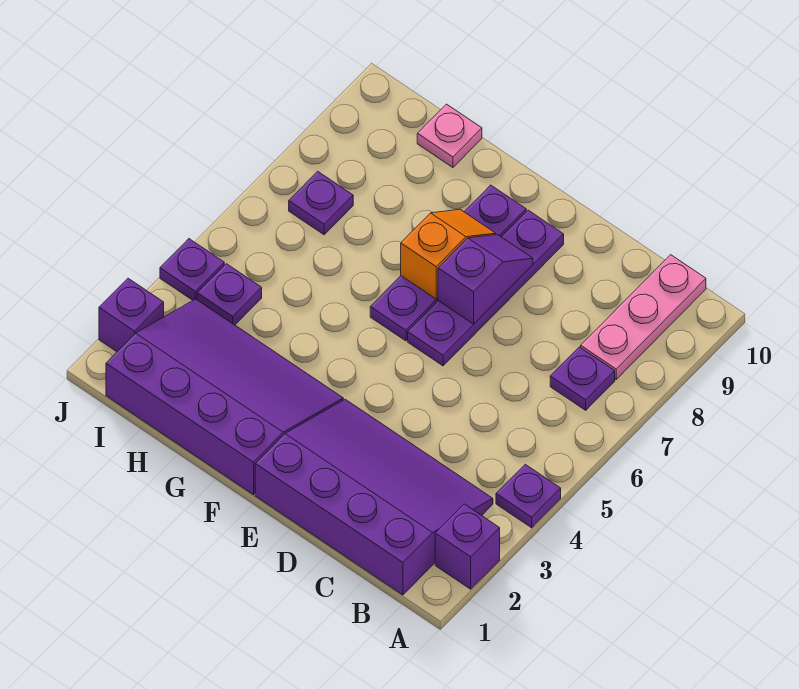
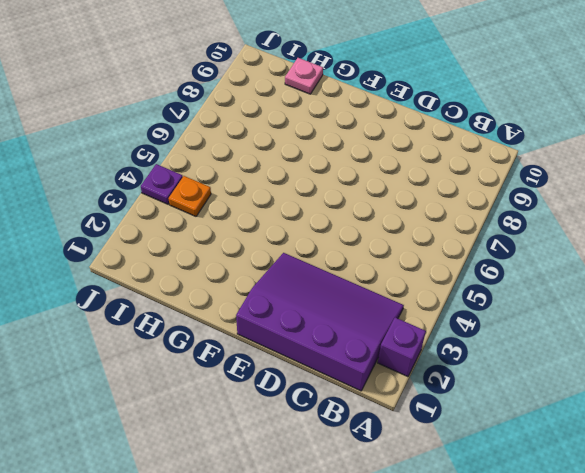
orange 1x1 plate [169,176,211,216] -> purple 1x1 plate [197,264,262,325]
none -> purple 1x1 plate [496,464,561,528]
none -> purple 1x1 plate [550,347,615,410]
none -> pink 1x3 plate [581,255,706,379]

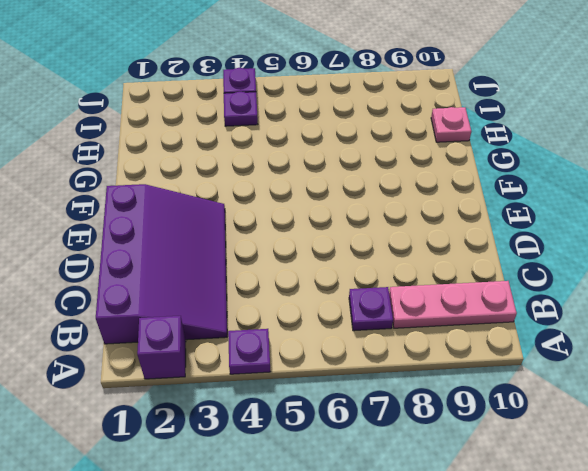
none -> purple 1x4 plate [408,210,564,366]
none -> purple 3x4 slope [106,299,343,495]
none -> purple 1x4 plate [370,185,526,341]

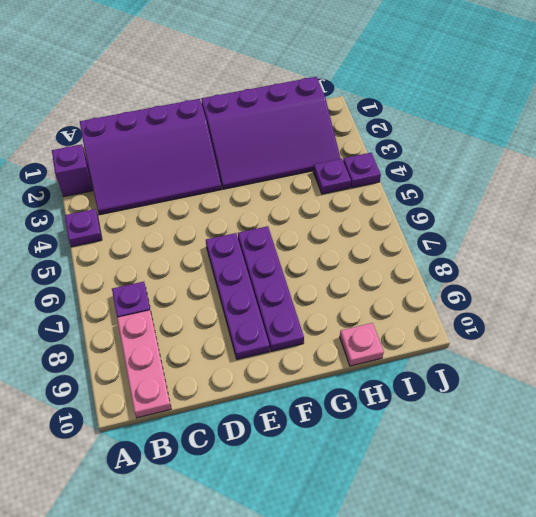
none -> purple 1x1 plate [289,171,353,235]
none -> purple 1x1 brick [99,278,164,352]
none -> purple 1x2 slope [438,235,533,324]

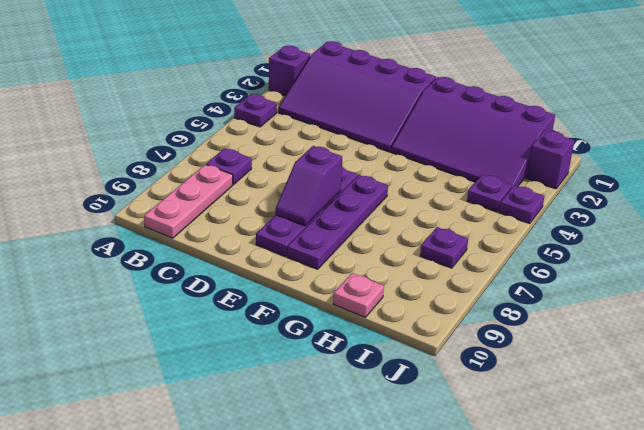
none -> orange 1x2 slope [401,209,496,299]

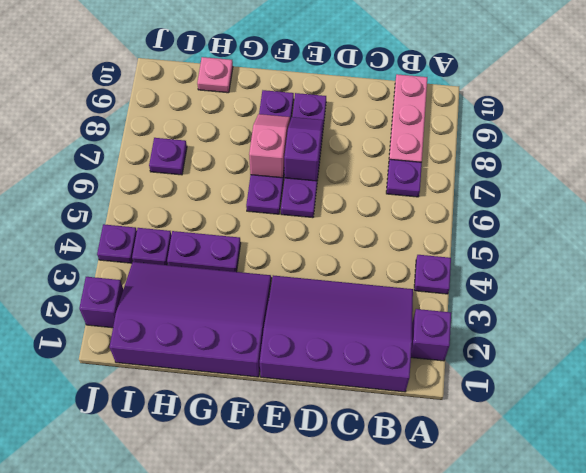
pink 1x2 slope [249,114,290,178] -> orange 1x2 slope [401,209,496,299]
purple 1x2 plate [167,231,241,272] -> none

